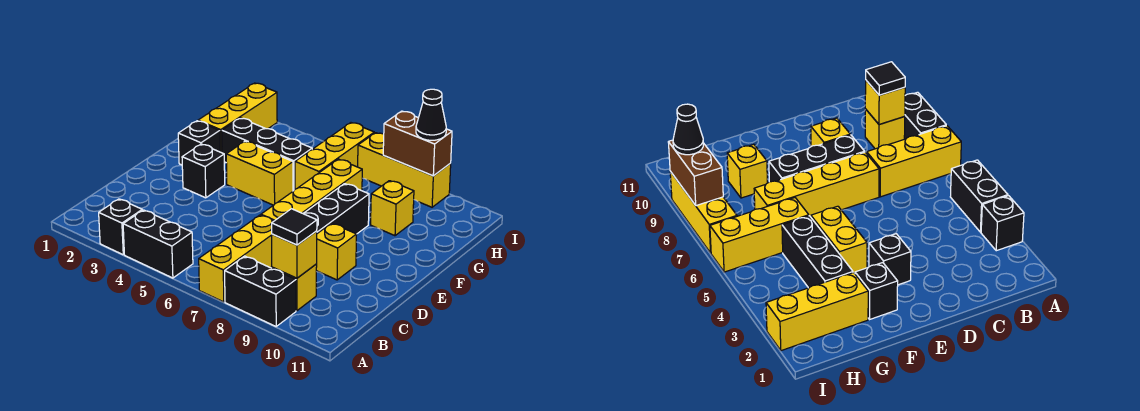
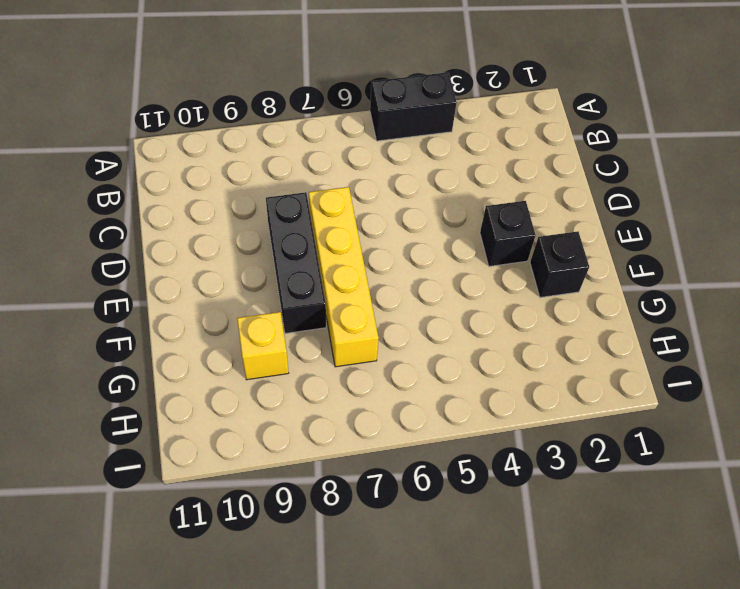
none -> black 1x1 brick [99,199,142,255]
none -> yellow 1x3 brick [199,215,274,302]
none -> black 1x2 brick [225,256,296,326]

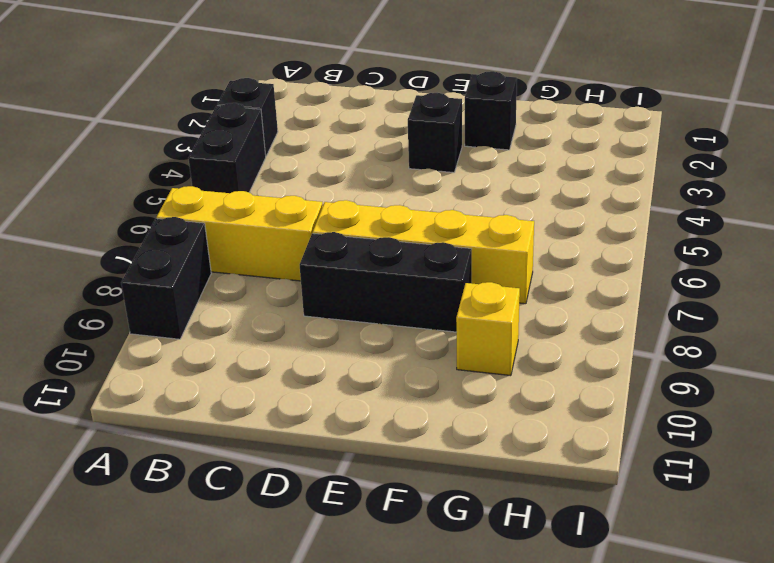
none -> yellow 1x1 brick [272,264,317,311]
none -> yellow 1x1 brick [316,223,357,280]
none -> yellow 1x2 brick [226,141,293,205]

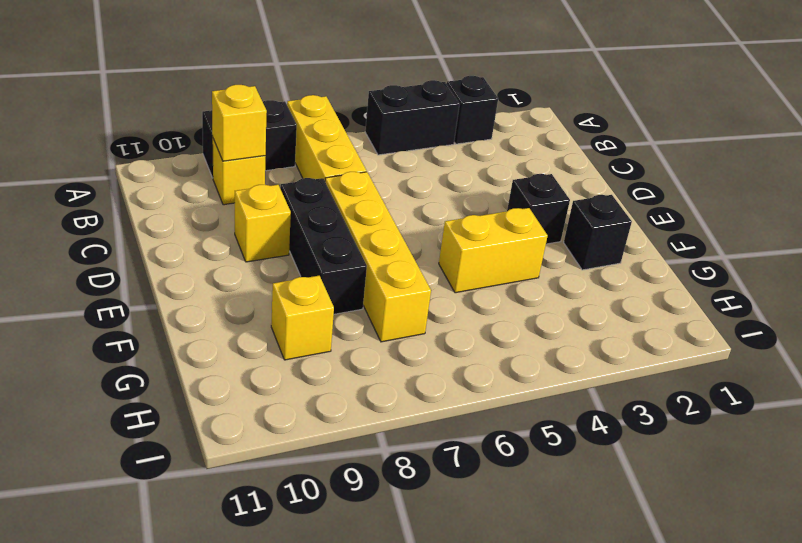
none -> yellow 1x3 brick [198,83,277,153]
none -> black 1x3 brick [222,118,312,191]
none -> yellow 1x3 brick [295,123,374,189]

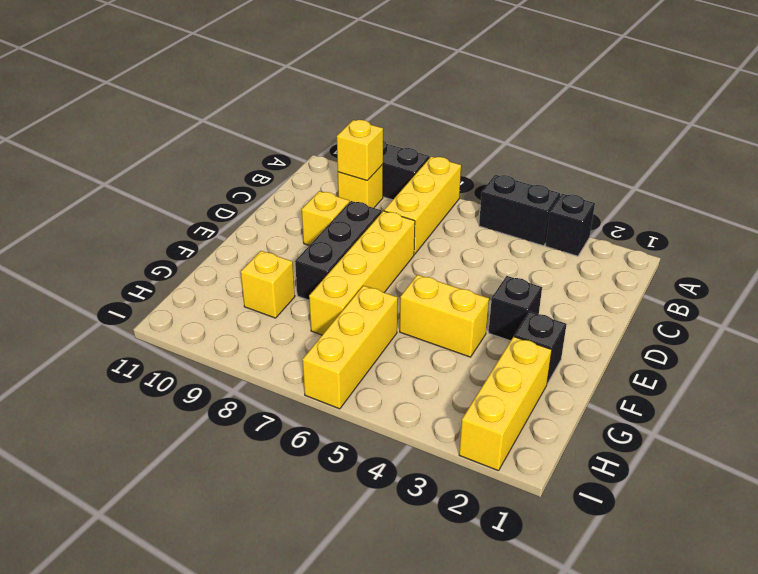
none -> black 1x3 brick [222,118,312,191]
none -> yellow 1x3 brick [358,133,451,207]
none -> brown 1x2 brick [383,111,452,176]

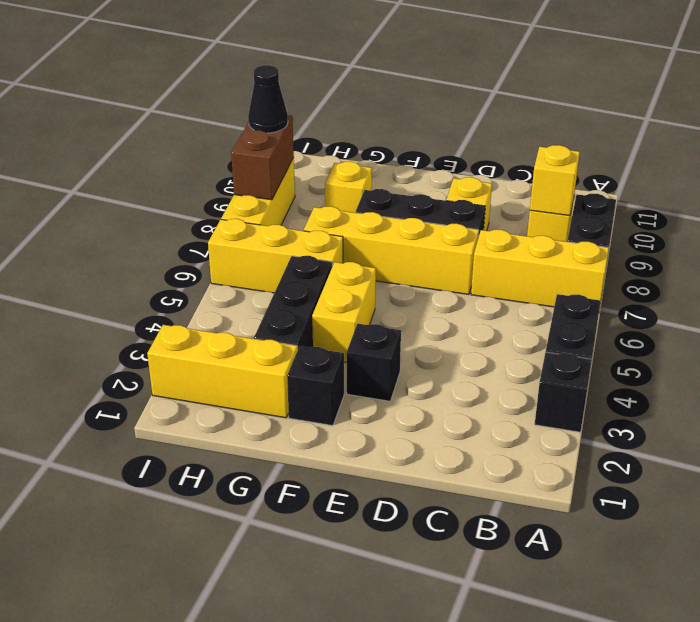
none -> black 1x1 tile [272,209,317,245]

